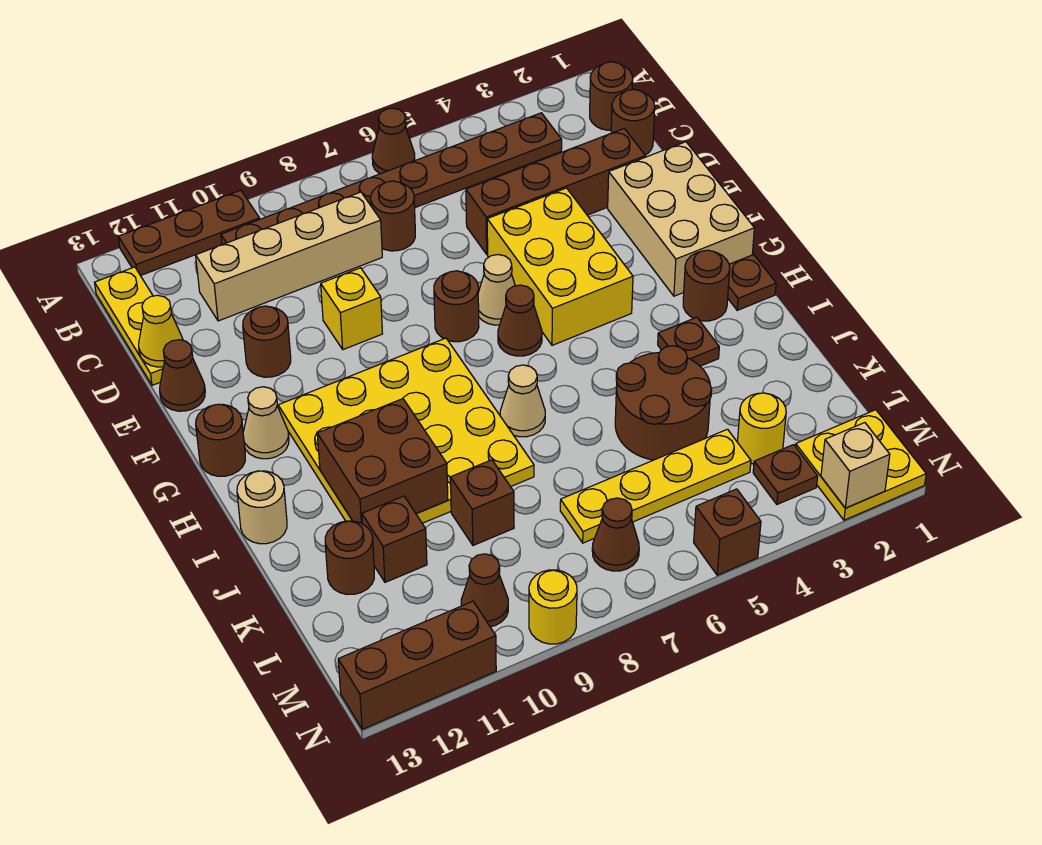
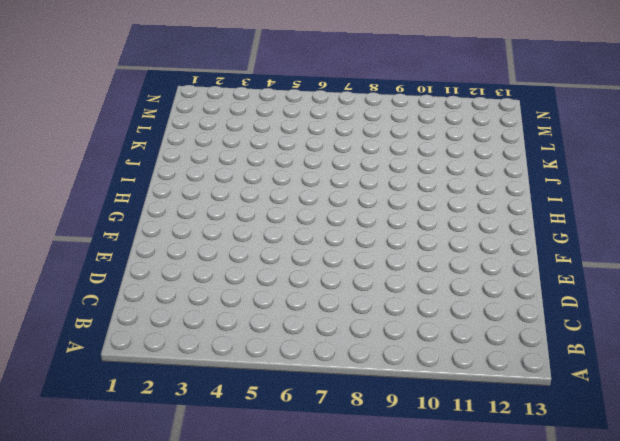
none -> brown 1x1 cone [372,108,415,174]
none -> brown 1x3 plate [118,190,260,276]
none -> brown 1x1 round brick [590,62,633,130]
none -> brown 1x8 plate [221,113,562,245]

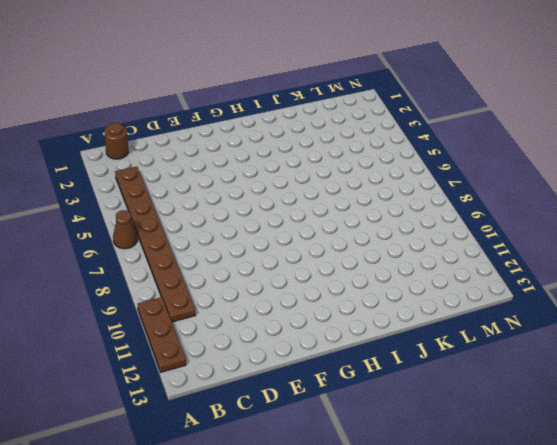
none -> yellow 1x3 plate [95,267,163,385]
none -> brown 1x1 round brick [611,89,655,155]
none -> brown 1x1 round brick [371,181,415,251]
none -> tan 1x4 brick [196,192,382,321]

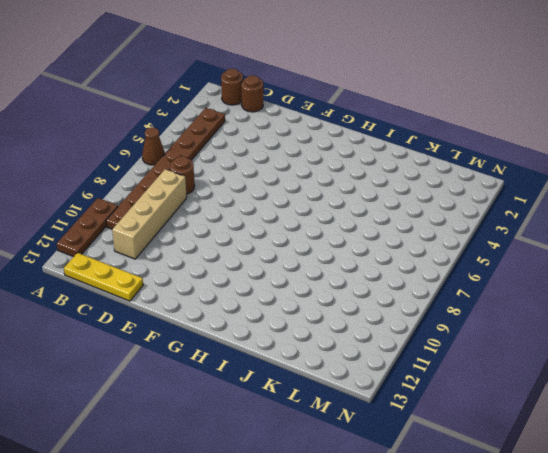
none -> brown 1x4 brick [466,129,645,254]
none -> tan 2x3 brick [608,142,754,296]
none -> yellow 2x3 brick [487,188,633,345]
none -> yellow 1x1 brick [321,268,383,350]

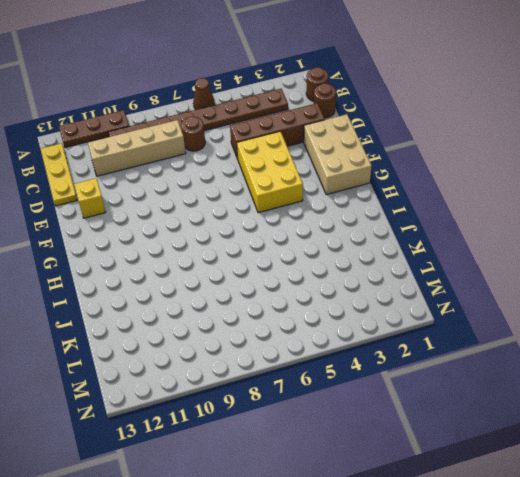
yellow 1x1 brick [74,178,105,218] -> yellow 1x1 brick moved to [321,268,383,350]
none -> brown 1x1 round brick [243,306,291,377]
none -> brown 1x1 cone [160,340,205,411]
none -> tan 1x1 cone [478,255,515,325]
none -> brown 1x1 round brick [434,271,479,342]

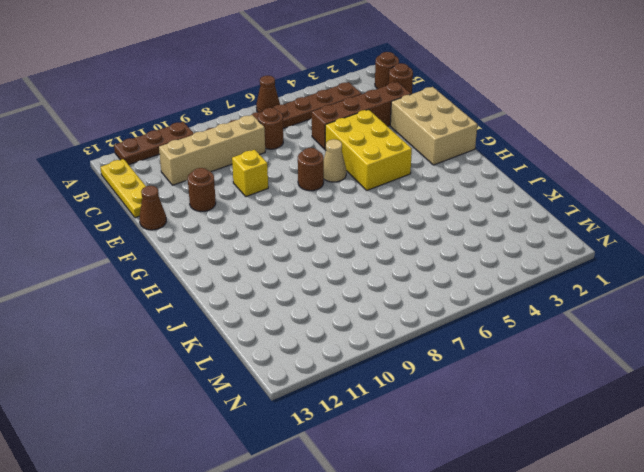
none -> brown 1x1 cone [498,285,542,356]
none -> yellow 4x4 plate [278,338,534,523]
none -> tan 1x1 cone [243,387,289,459]
none -> brown 1x1 round brick [196,404,245,476]

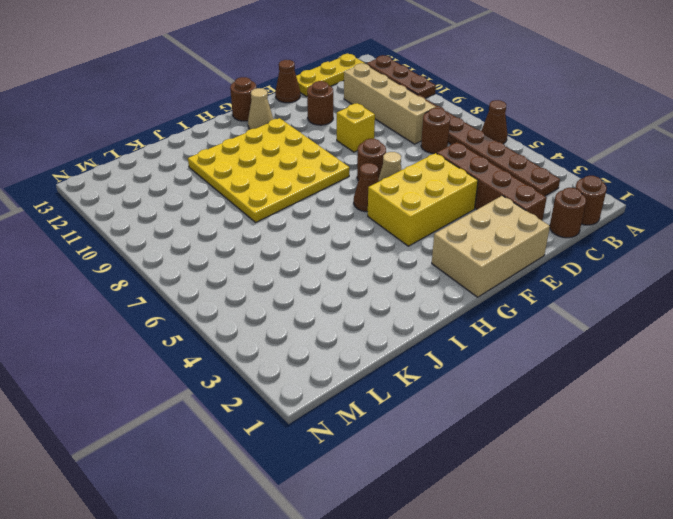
none -> brown 1x1 plate [728,255,776,310]
none -> brown 1x1 round brick [683,250,730,321]
none -> brown 1x1 plate [658,317,719,366]
none -> tan 1x1 cone [500,365,545,437]

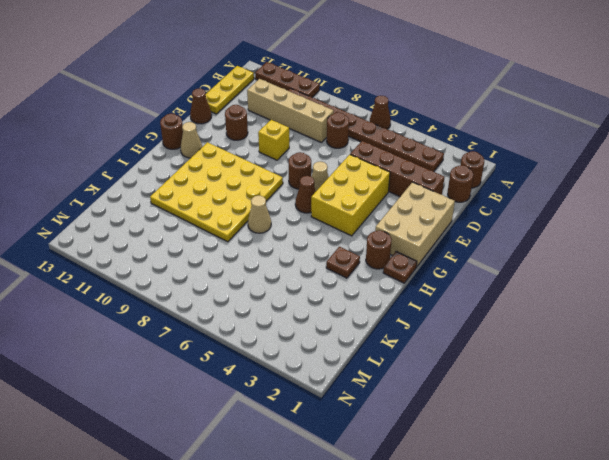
none -> tan 1x1 round brick [237,471,287,544]
none -> brown 2x2 round brick [615,346,712,460]
none -> brown 1x1 brick [450,460,514,545]
none -> brown 1x1 brick [362,496,427,582]

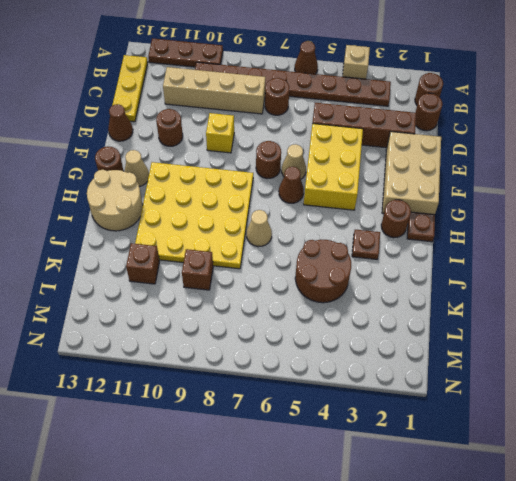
tan 1x1 brick [343,45,370,79] -> tan 1x1 brick moved to [821,423,890,508]
tan 2x2 round brick [87,170,143,231] -> tan 1x1 round brick [237,471,287,544]
none -> brown 1x1 round brick [325,521,374,594]
none -> yellow 1x1 round brick [738,393,786,464]
none -> yellow 1x4 plate [560,429,751,543]
none -> yellow 2x2 plate [795,410,926,520]

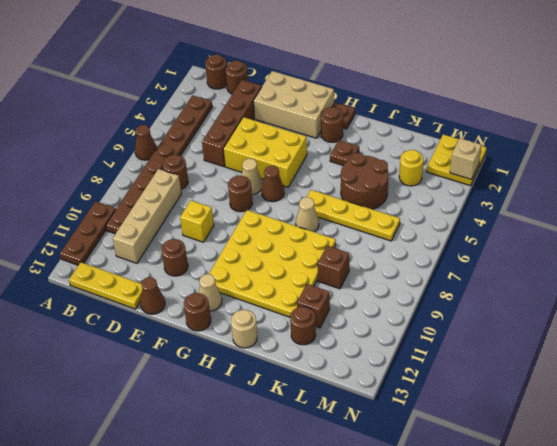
yellow 1x4 plate [307,190,400,241] -> yellow 1x4 plate turned to [560,429,751,543]
none -> brown 1x1 plate [753,445,818,504]
none -> brown 1x1 cone [592,498,639,571]
none -> brown 1x1 cone [461,554,508,627]
none -> brown 1x1 brick [694,489,761,575]

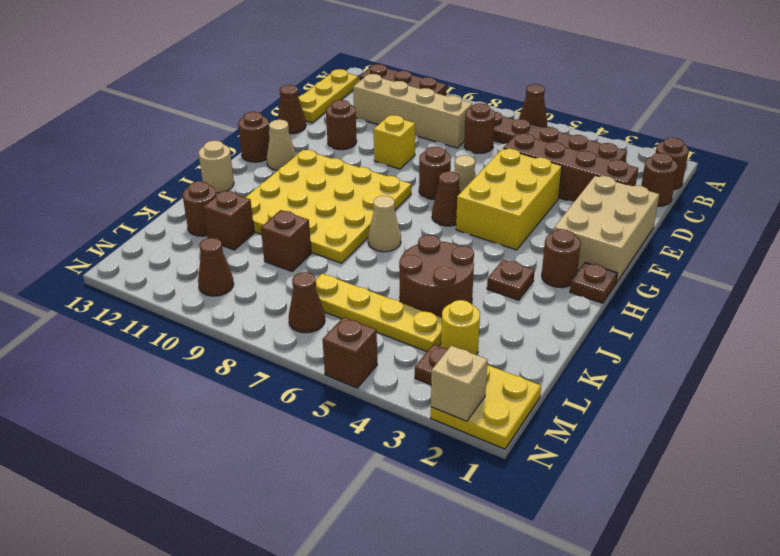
none -> yellow 1x1 round brick [529,570,577,644]
none -> brown 1x3 brick [338,601,496,729]
none -> yellow 1x1 cone [139,295,183,367]
none -> brown 2x2 brick [317,399,448,524]

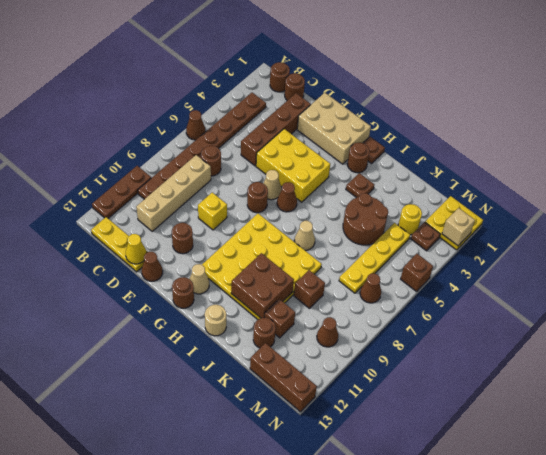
brown 1x3 brick [250,343,317,412] -> brown 1x3 brick turned to [338,601,496,729]
none -> yellow 1x1 round brick [529,570,577,644]

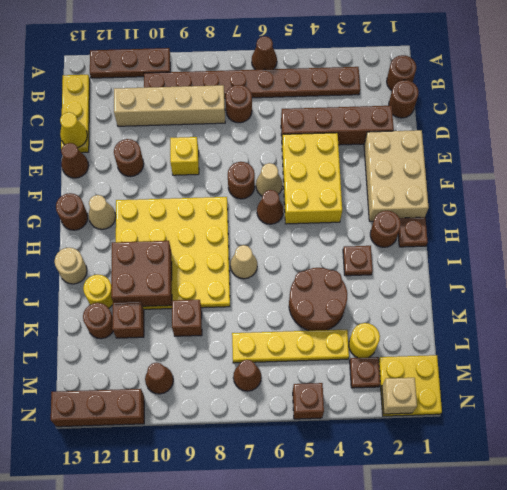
yellow 1x1 round brick [83,274,113,308] -> yellow 1x1 round brick moved to [529,570,577,644]

